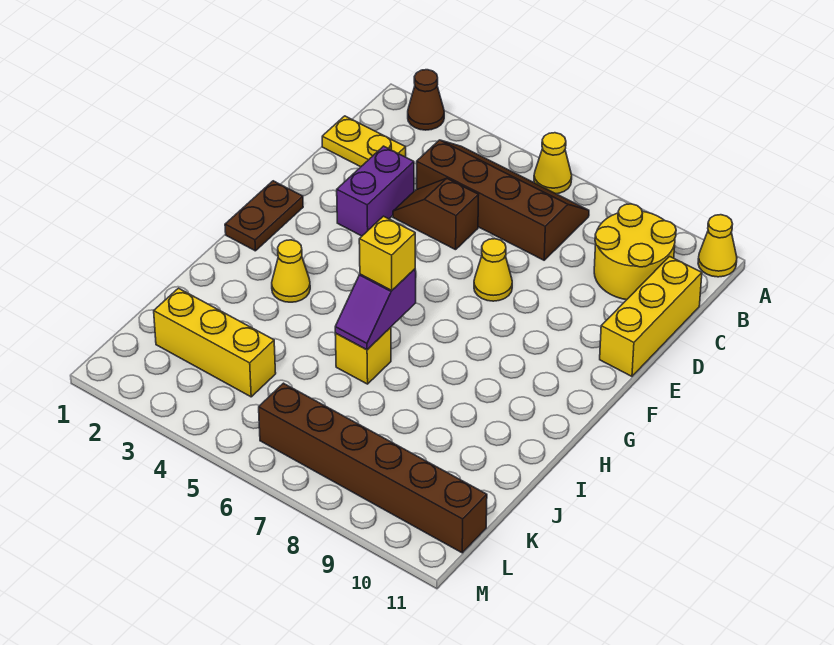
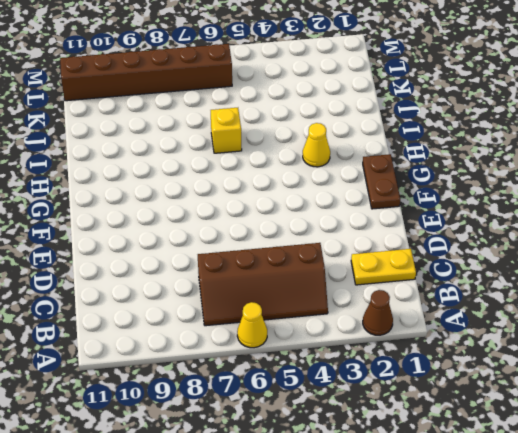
none -> yellow 1x1 cone [698,215,737,277]
none -> yellow 2x2 round brick [594,204,676,300]
none -> yellow 1x3 brick [600,256,702,376]

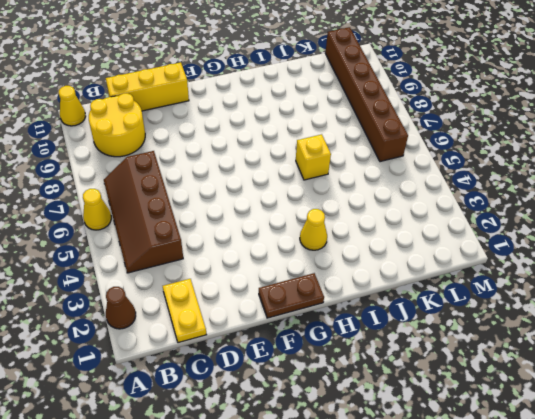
none -> purple 1x2 brick [337,146,414,236]
none -> brown 1x2 slope [393,178,478,250]
none -> yellow 1x1 cone [474,239,512,301]

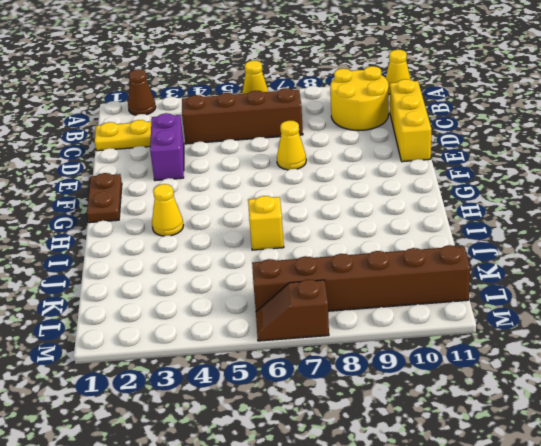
brown 1x2 slope [256,279,329,341] -> brown 1x2 slope moved to [393,178,478,250]
none -> yellow 1x3 brick [154,288,276,397]
none -> purple 1x2 slope [335,269,416,350]
none -> yellow 1x1 brick [359,216,415,290]

